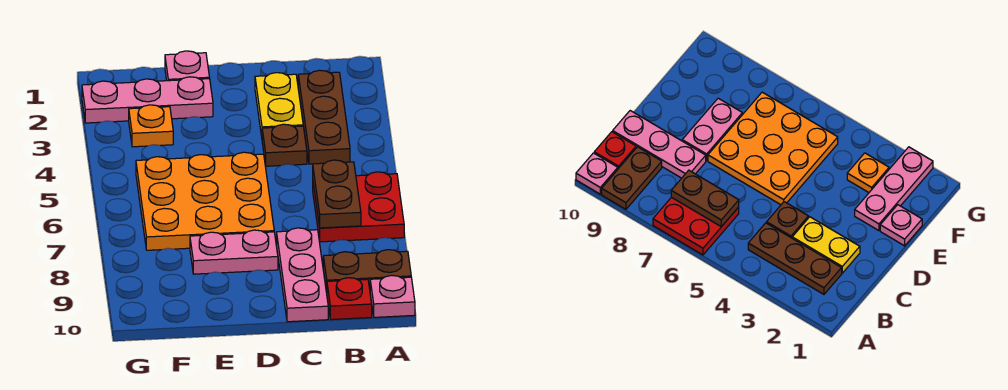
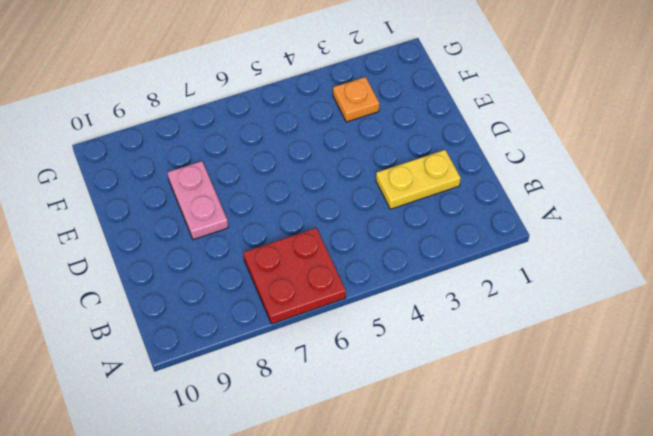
none -> brown 1x2 plate [323,250,411,292]
none -> pink 1x1 plate [370,275,415,317]
none -> brown 1x3 plate [298,70,350,164]

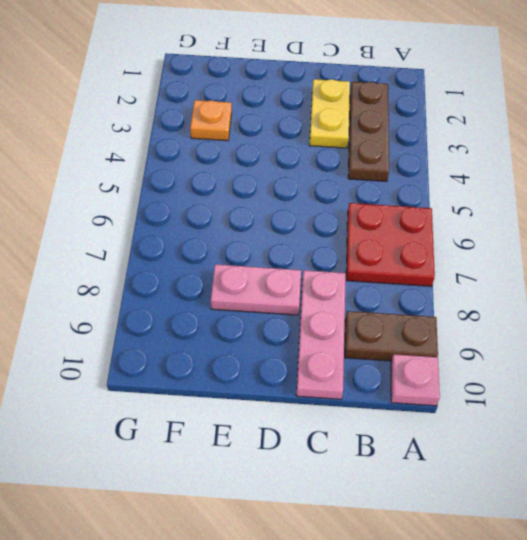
none -> red 1x1 plate [327,278,372,320]
none -> brown 1x1 plate [262,124,307,166]
none -> orange 3x3 plate [136,152,274,250]

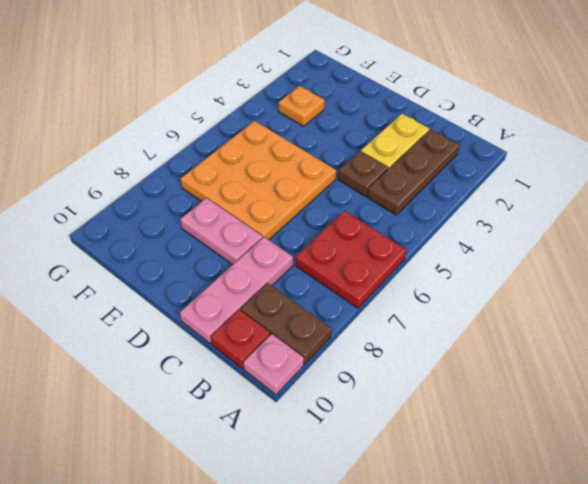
none -> pink 1x1 plate [165,51,210,81]
none -> pink 1x3 plate [82,77,213,123]
none -> brown 1x2 plate [313,160,361,228]

